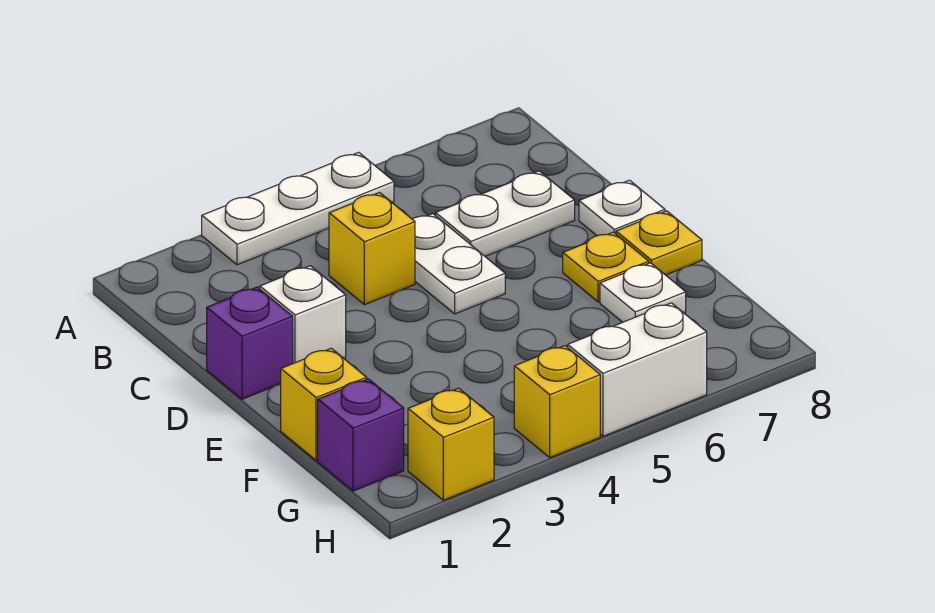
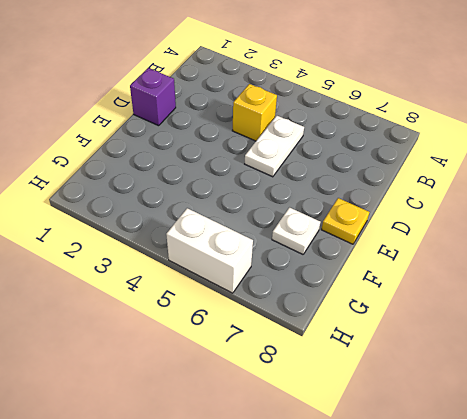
none -> white 1x3 plate [202,152,394,265]
none -> white 1x2 plate [436,171,575,256]
none -> white 1x1 brick [260,266,346,363]

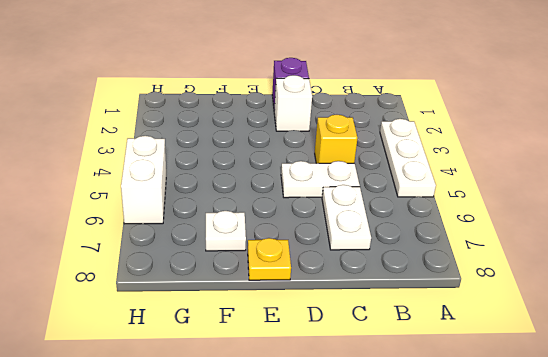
none -> white 1x1 plate [579,180,665,236]
none -> yellow 1x1 plate [563,232,649,302]
none -> yellow 1x1 brick [281,348,367,460]

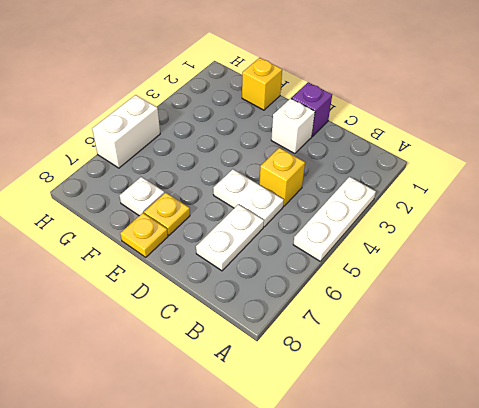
none -> white 1x1 plate [579,180,665,236]
none -> purple 1x1 brick [318,379,404,491]
none -> yellow 1x1 brick [408,388,494,500]

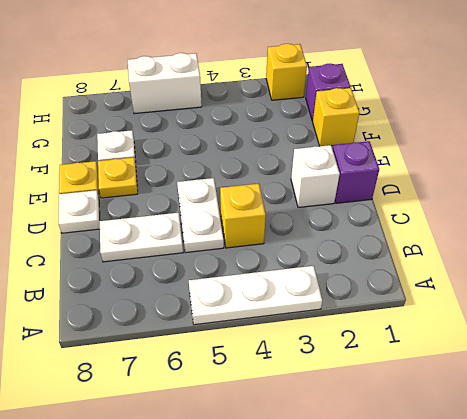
none -> yellow 1x1 brick [514,346,600,458]

